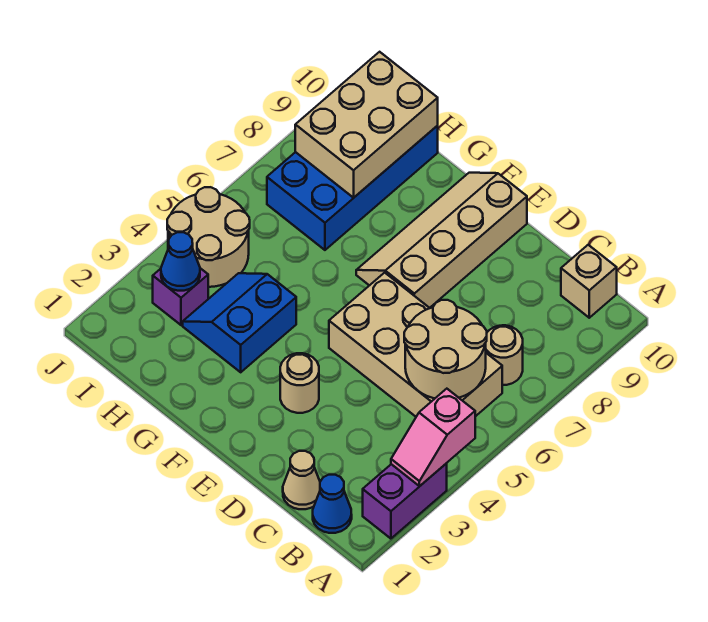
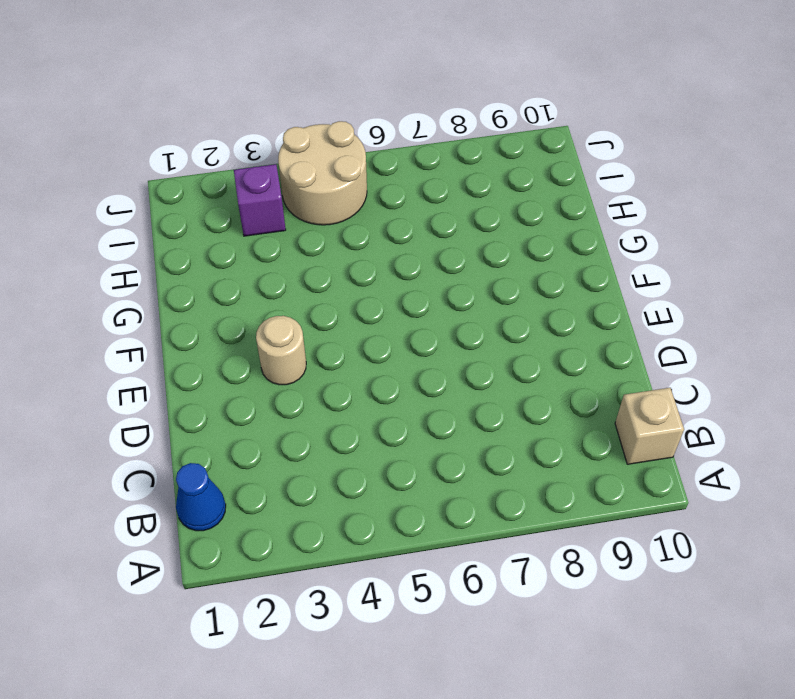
none -> purple 1x2 brick [363,463,447,539]
none -> tan 2x4 brick [329,273,502,417]
none -> tan 1x1 round brick [486,325,523,385]

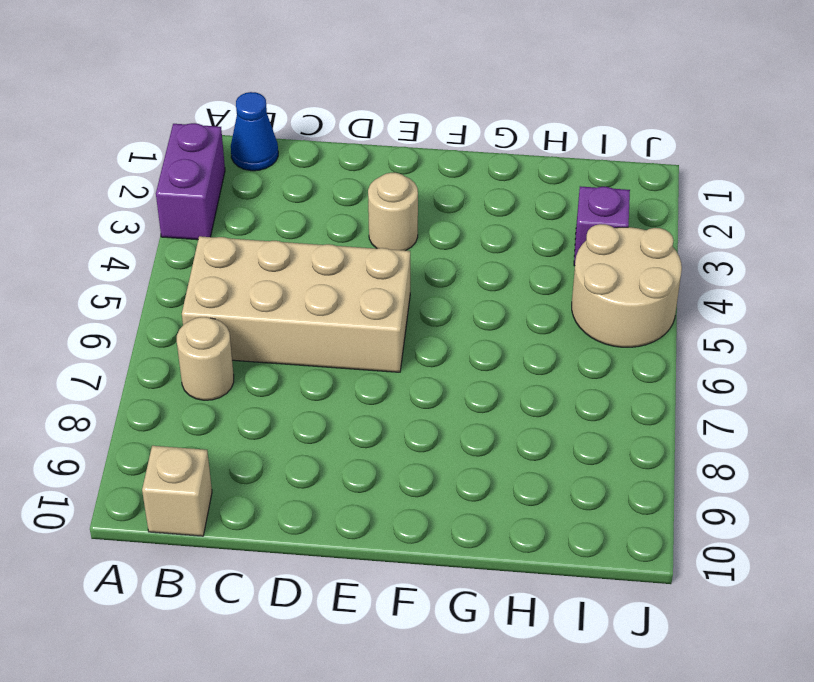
none -> tan 1x1 cone [283,451,320,509]
none -> tan 2x4 slope [356,173,527,308]
none -> blue 2x2 slope [183,273,296,372]

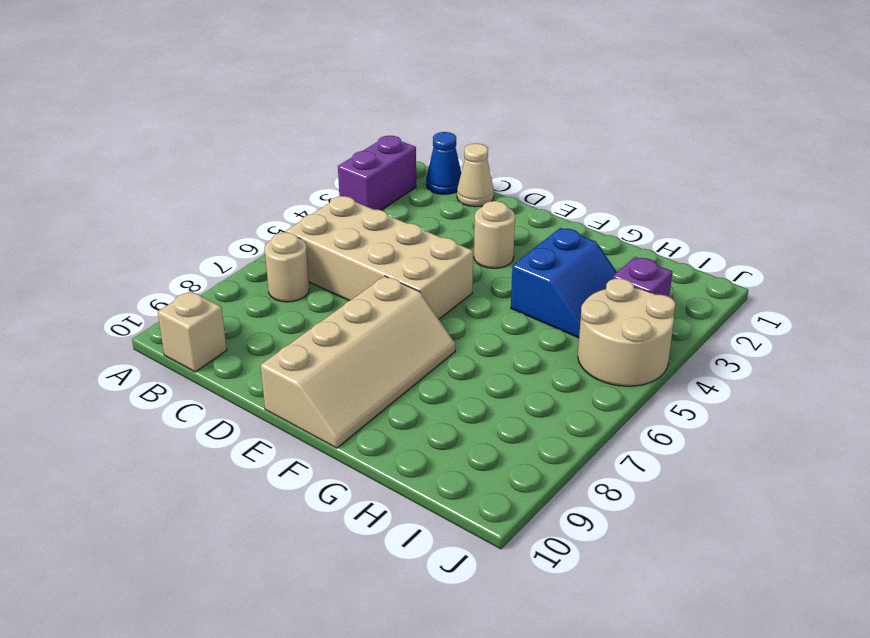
none -> blue 2x4 brick [267,126,438,250]
none -> pink 1x2 slope [391,389,475,486]
none -> tan 2x2 round brick [404,300,487,398]

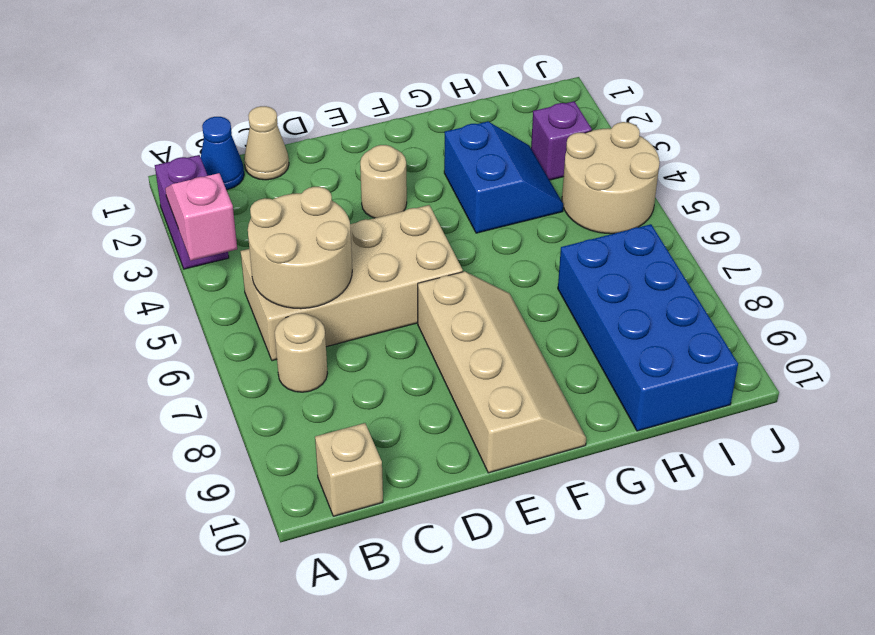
none -> tan 2x3 brick [295,52,438,198]
none -> blue 1x1 cone [161,232,200,291]

